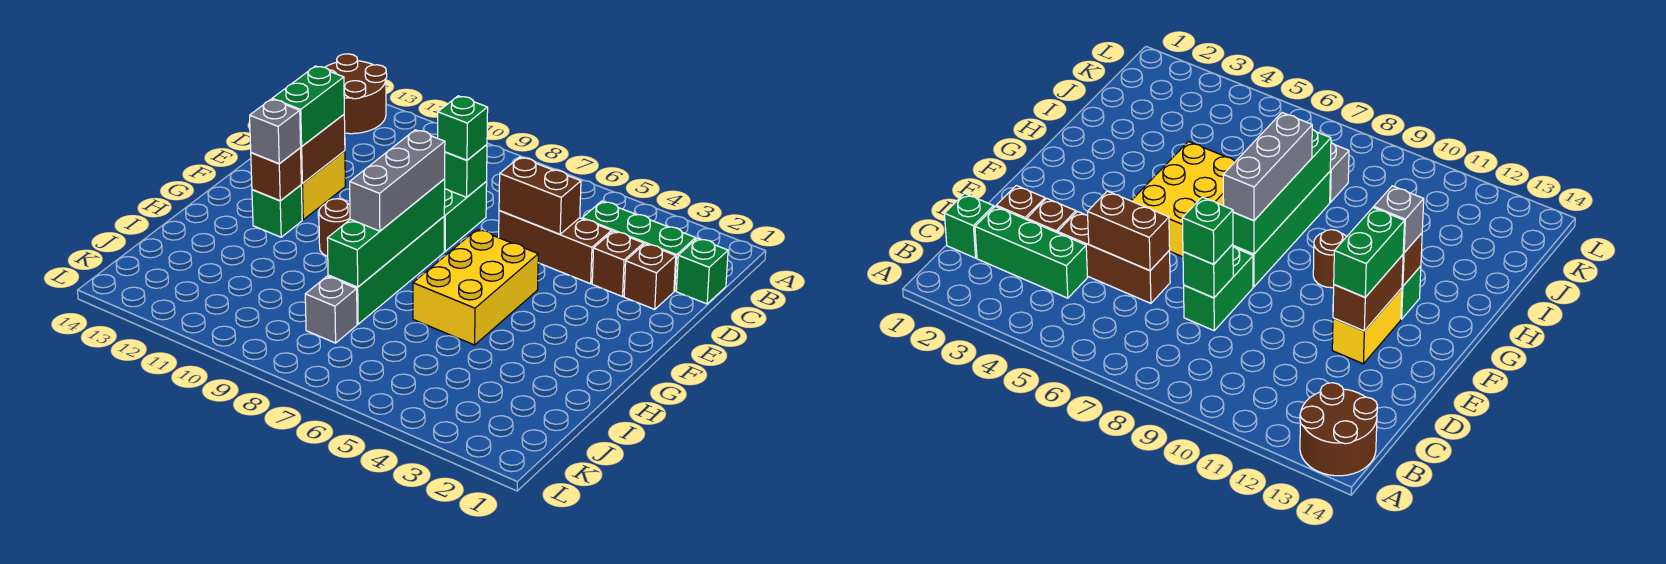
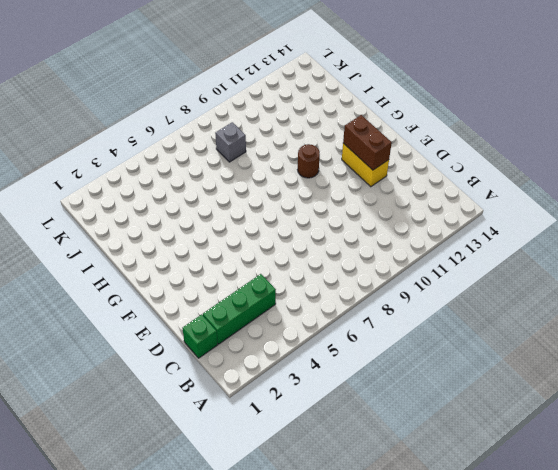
none -> brown 2x2 round brick [325,54,387,134]
none -> brown 1x1 brick [624,244,676,309]
none -> brown 1x1 brick [592,231,643,297]

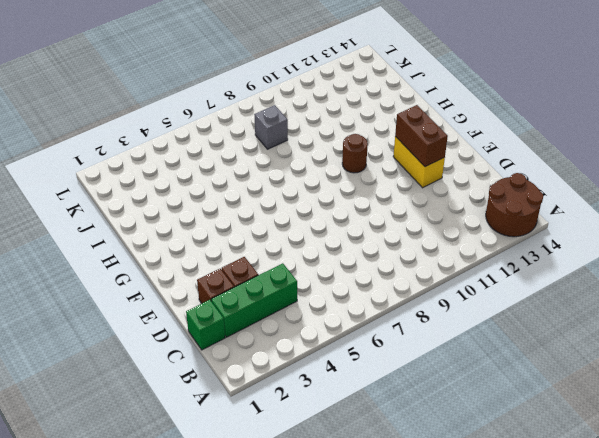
none -> brown 1x3 brick [498,211,611,284]
none -> green 1x2 brick [444,182,487,251]
none -> yellow 2x3 brick [413,229,538,345]

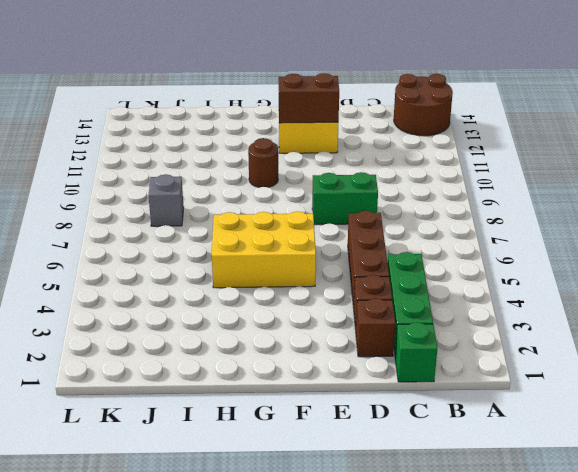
none -> green 1x4 brick [328,217,444,324]
none -> green 1x1 brick [252,185,302,237]
none -> brown 1x2 brick [499,157,581,234]

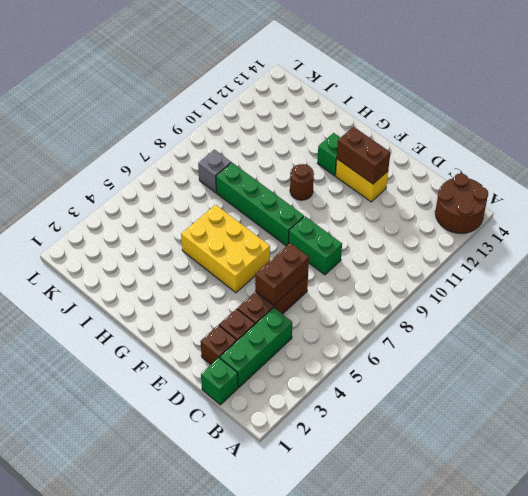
none -> green 1x1 brick [445,145,487,197]
none -> green 1x4 brick [327,179,445,287]
none -> brown 1x1 brick [251,148,302,201]

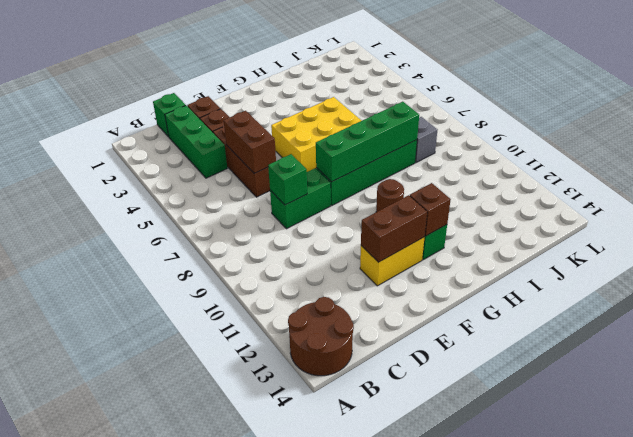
none -> green 1x1 brick [438,96,488,160]
none -> green 1x2 brick [272,66,344,146]
none -> grey 1x3 brick [350,130,445,231]

